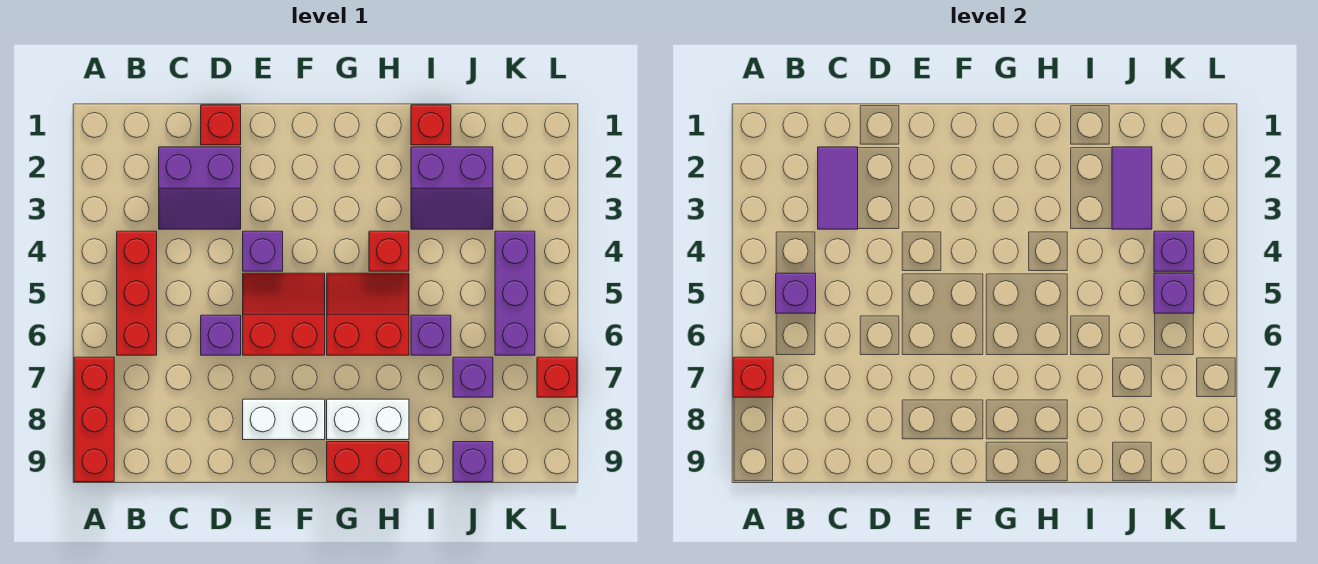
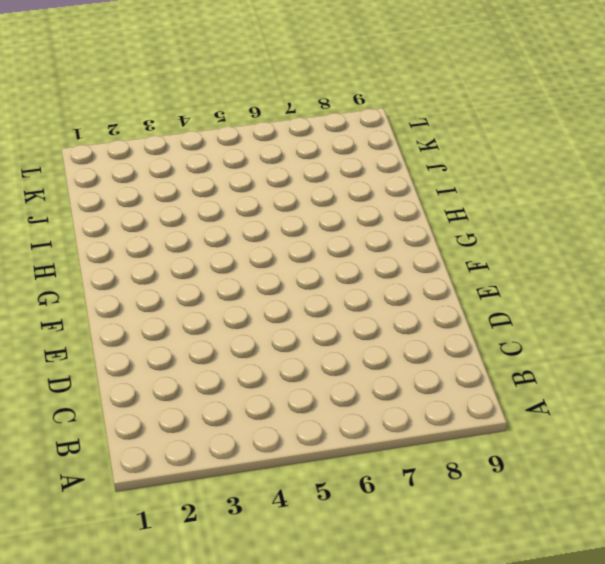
none -> red 1x3 brick [74,357,114,482]
none -> red 1x3 brick [117,231,157,355]
none -> purple 2x2 slope [159,147,241,229]

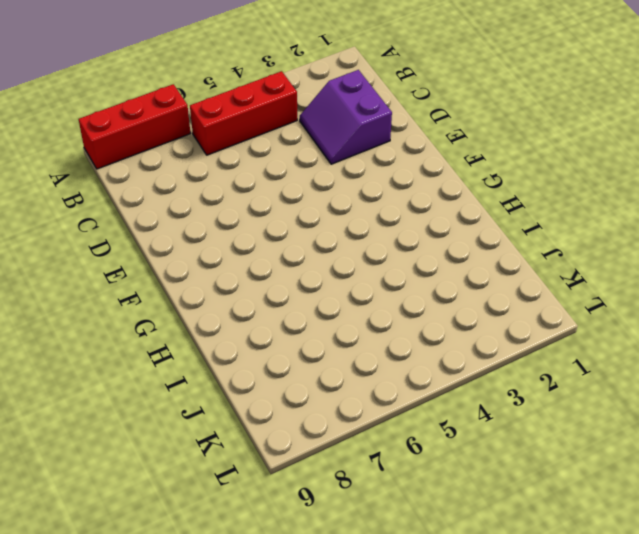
none -> red 1x1 brick [201,105,241,145]
none -> purple 1x1 brick [201,315,241,355]
none -> purple 1x1 brick [243,231,283,271]

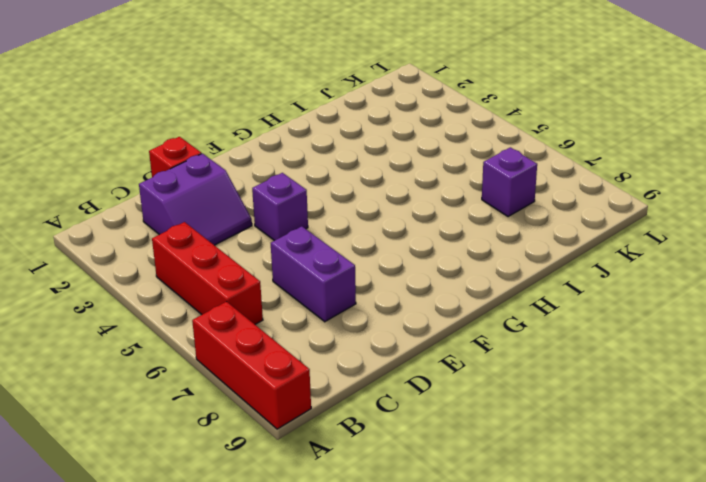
purple 1x2 brick [271,226,356,322] -> purple 1x1 brick [201,315,241,355]
none -> red 2x2 slope [243,273,325,355]
none -> white 1x2 brick [243,399,325,440]
none -> red 2x2 slope [327,273,409,355]

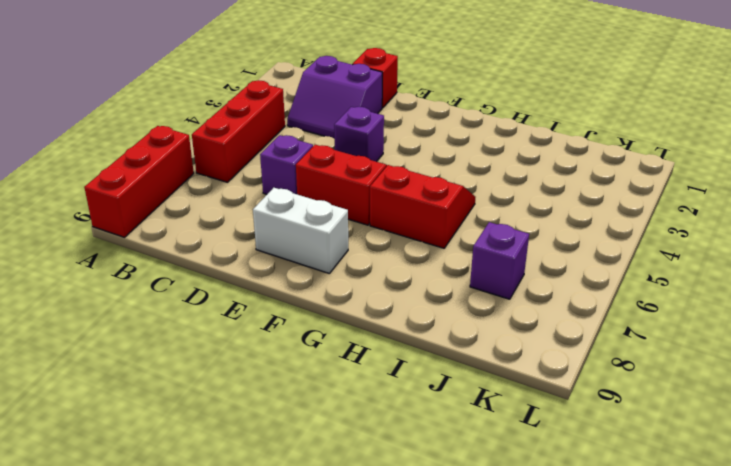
none -> white 1x2 brick [327,399,409,440]
none -> red 1x2 brick [327,442,409,482]
none -> red 1x1 brick [369,231,409,271]

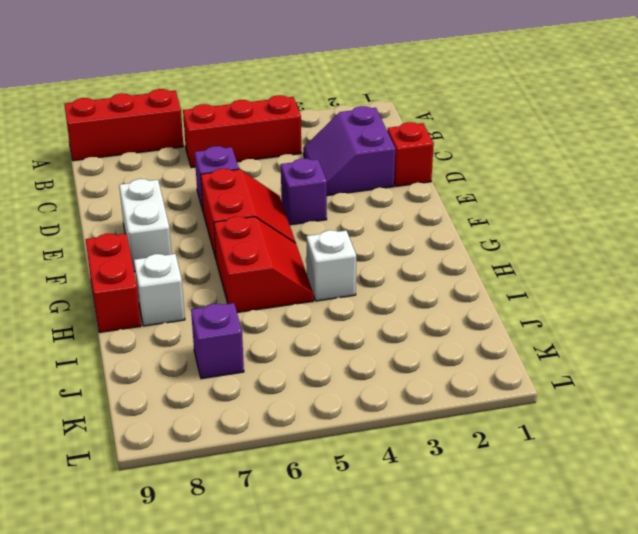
white 1x1 brick [307,230,356,301] -> red 1x1 brick [369,231,409,271]
white 1x1 brick [134,254,185,326] -> white 1x2 brick [327,399,409,440]
none -> red 1x1 brick [411,105,451,145]
none -> purple 2x2 slope [411,147,493,229]
none -> purple 1x1 brick [411,315,451,355]

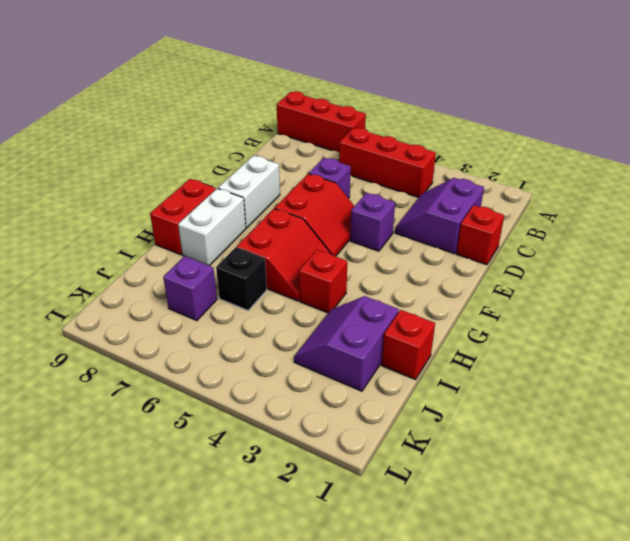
black 1x1 brick [216,247,267,311] -> purple 1x1 brick [411,315,451,355]
none -> purple 1x1 brick [453,442,493,482]
none -> purple 1x3 brick [495,231,535,355]
none -> red 1x1 brick [537,357,577,397]

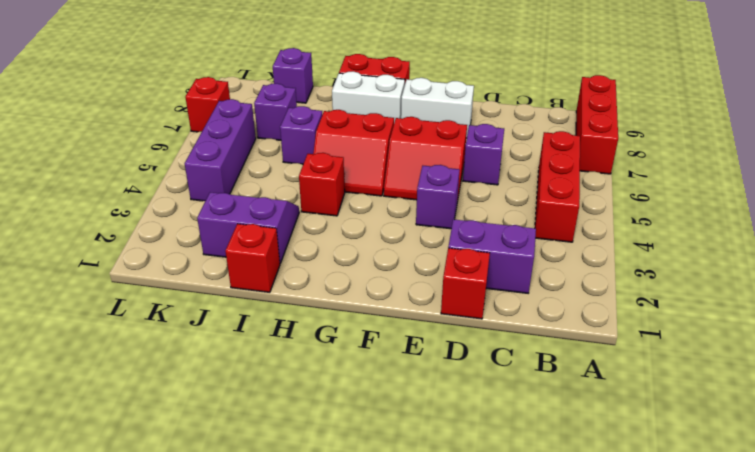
none -> red 1x1 brick [733,357,773,397]
none -> purple 1x1 brick [776,273,816,313]
none -> purple 1x2 tile [818,147,858,229]

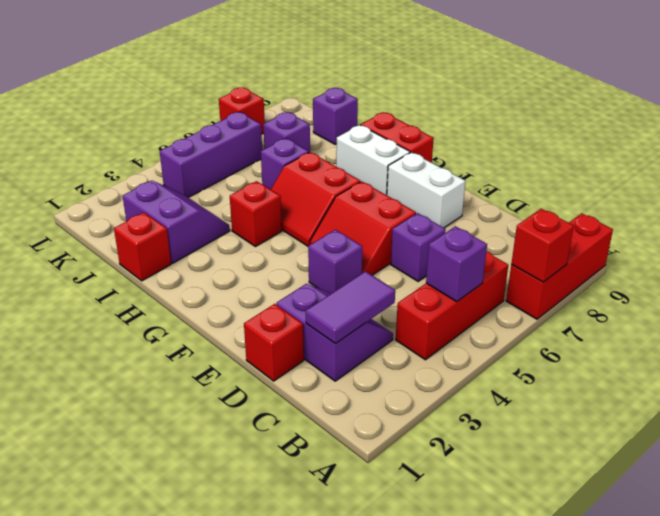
none -> purple 1x2 tile [1112,147,1152,229]
none -> purple 1x1 brick [1154,231,1194,271]
none -> purple 1x1 brick [1154,273,1194,313]

